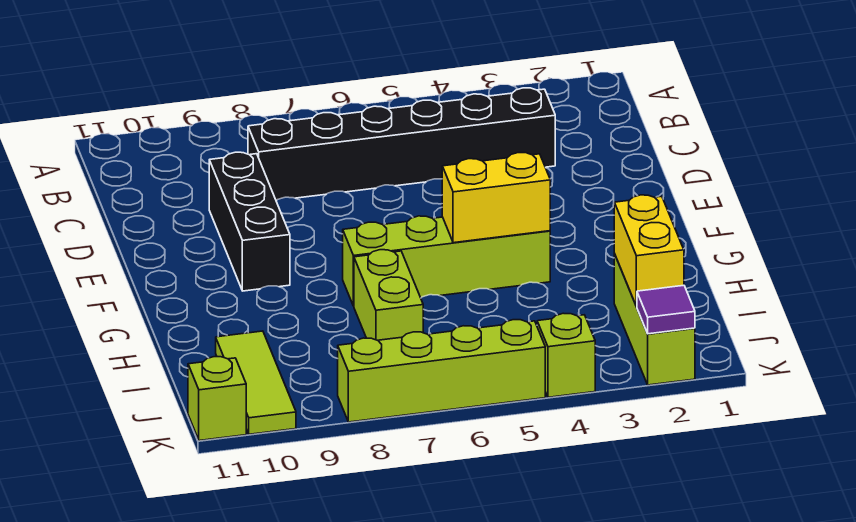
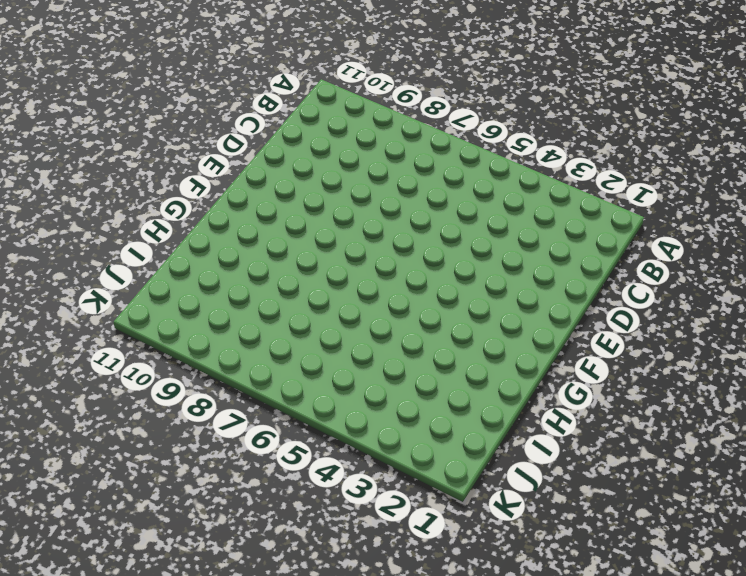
none -> black 1x6 brick [248,88,555,201]
none -> black 1x3 brick [209,152,290,291]
none -> lime 1x4 brick [343,216,550,306]

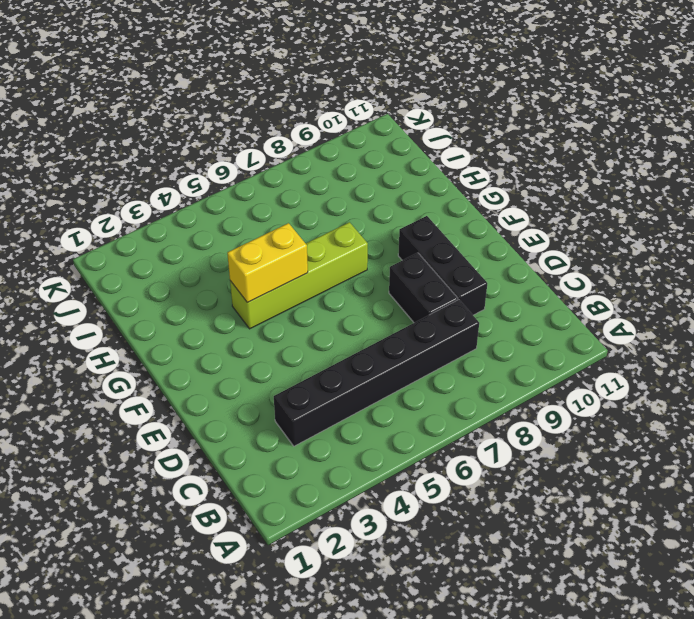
black 1x2 brick [389,253,458,323] -> none
none -> lime 1x2 brick [354,250,423,340]
none -> lime 1x3 brick [614,254,695,385]
none -> lime 1x3 tile [216,331,296,434]

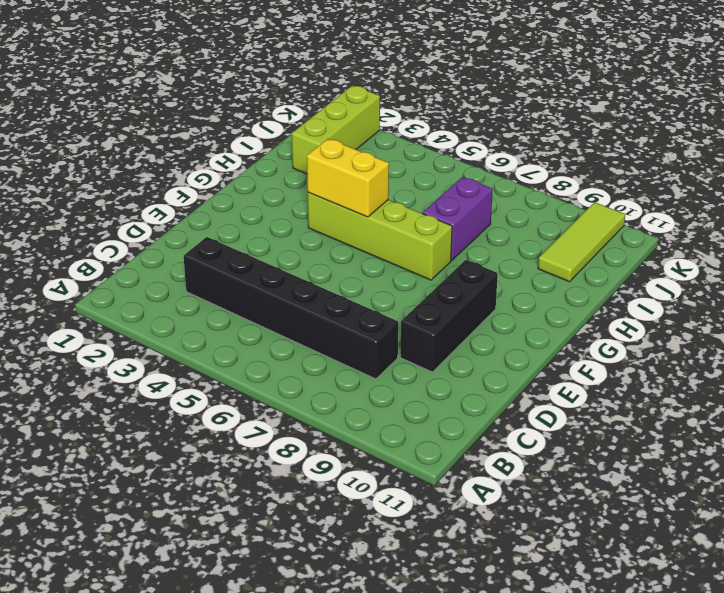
purple 1x2 brick [423,177,493,261] -> lime 1x2 brick [354,250,423,340]
none -> lime 1x1 brick [537,313,595,397]
none -> lime 1x4 brick [338,320,545,422]
none -> lime 1x1 brick [188,357,246,441]

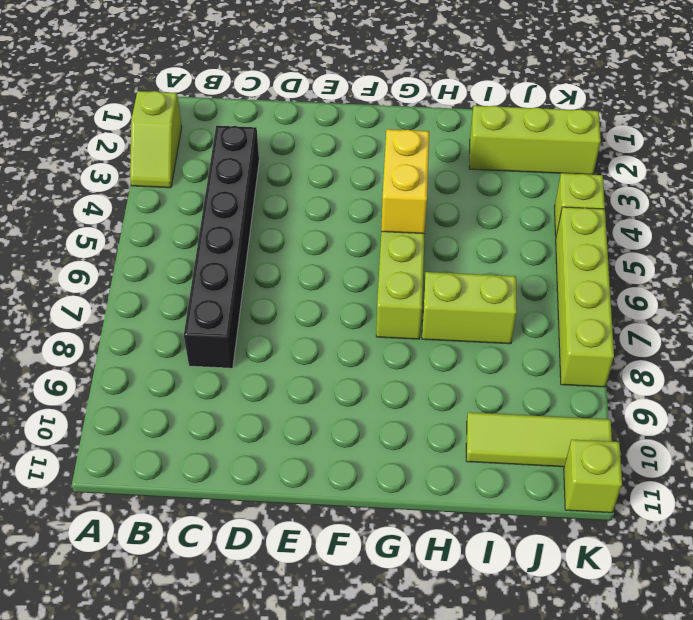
lime 1x2 slope [130,91,182,188] -> none
none -> black 1x3 brick [209,152,290,291]
none -> yellow 1x2 brick [614,195,684,306]
none -> purple 1x1 tile [637,285,695,334]

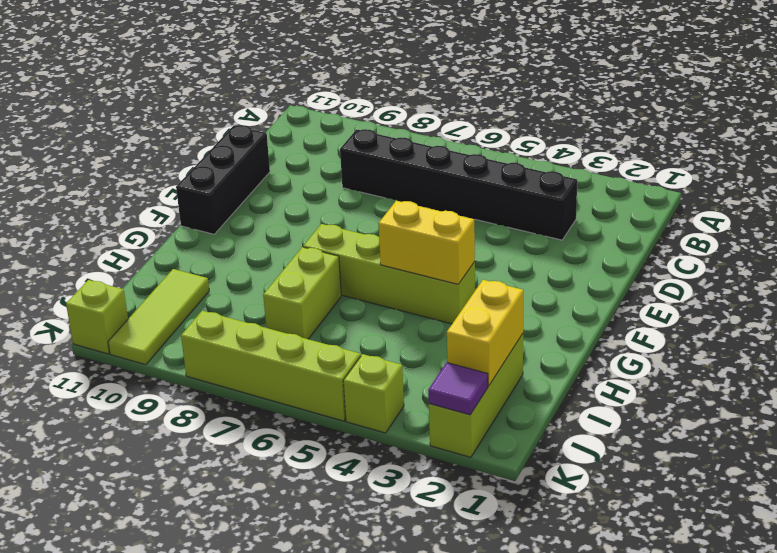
black 1x3 brick [176,125,270,234] -> black 1x3 brick moved to [209,152,290,291]

